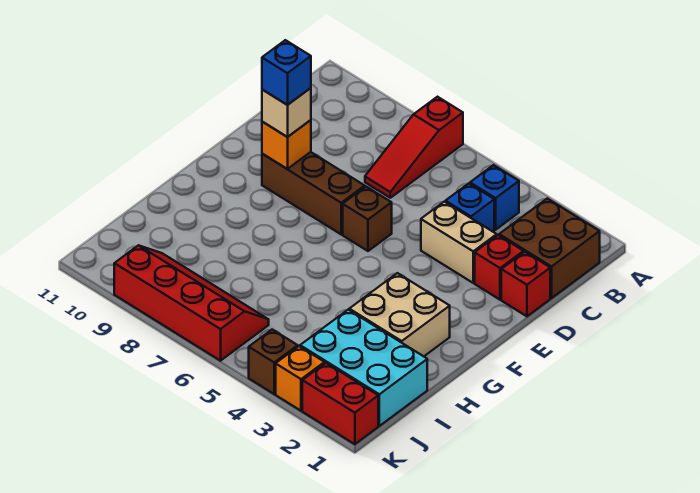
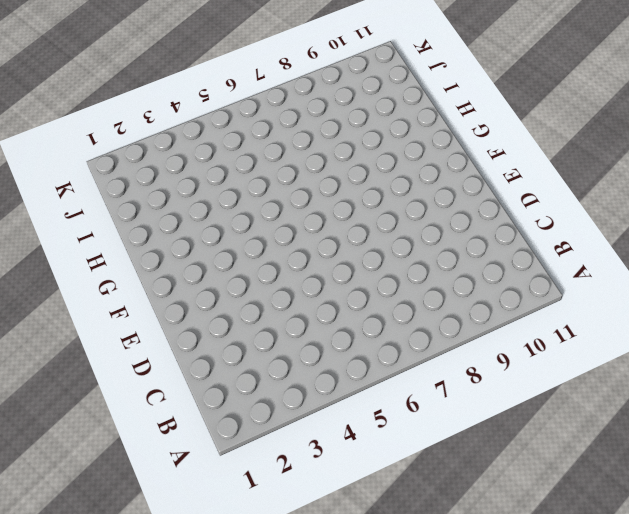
none -> red 1x3 slope [365,97,463,198]
none -> brown 2x2 brick [499,199,600,298]
none -> blue 1x1 brick [470,165,519,230]

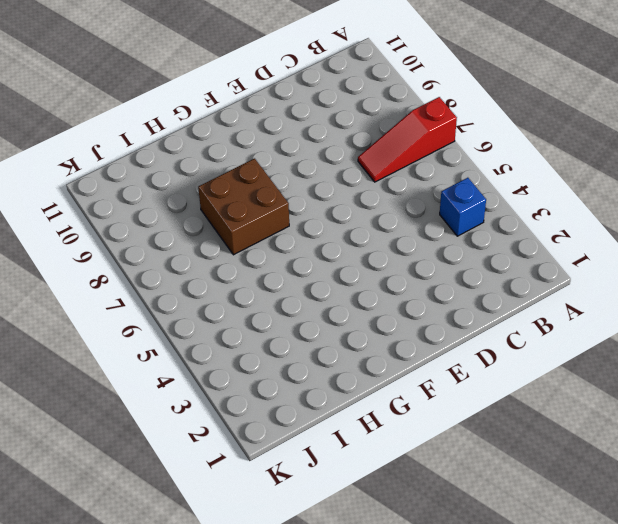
brown 2x2 brick [198,159,289,255] -> brown 2x2 brick moved to [499,199,600,298]
none -> blue 1x1 brick [445,183,494,232]
none -> red 1x1 brick [501,252,550,316]
none -> red 1x1 brick [475,235,524,300]

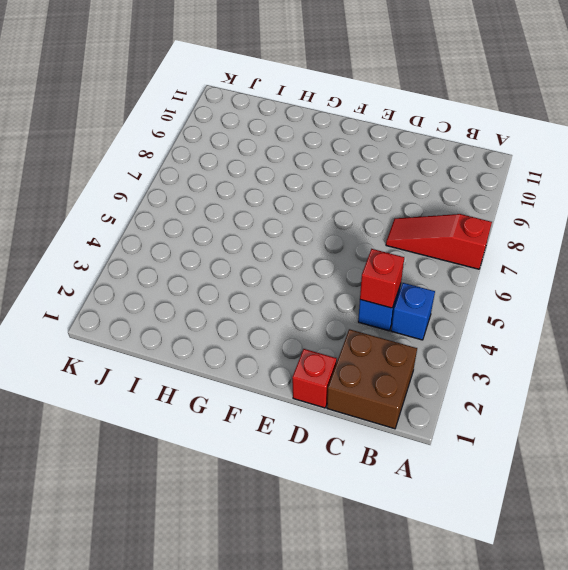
red 1x1 brick [360,249,404,308] -> red 1x1 brick moved to [475,235,524,300]
none -> tan 1x2 brick [421,202,497,283]
none -> brown 1x1 brick [343,187,392,251]
none -> brown 1x3 brick [262,152,365,234]

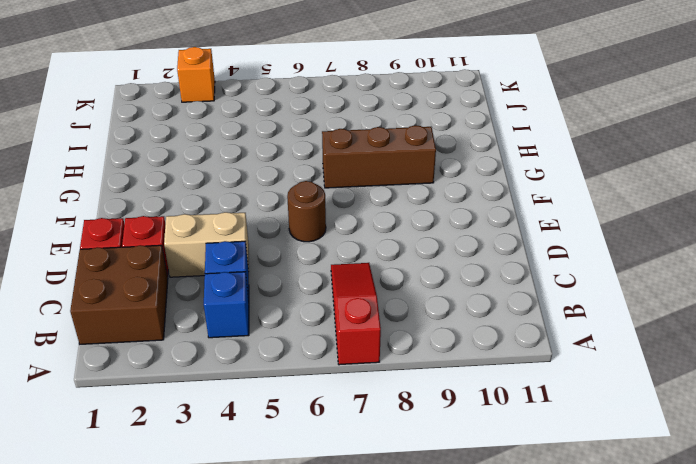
brown 1x1 round brick [287,181,326,242] -> brown 1x1 brick [343,187,392,251]
brown 1x3 brick [322,125,436,188] -> brown 1x3 brick moved to [262,152,365,234]
none -> tan 2x2 brick [349,273,450,356]
none -> cyan 2x3 brick [300,310,427,426]
none -> red 2x4 slope [114,245,269,361]

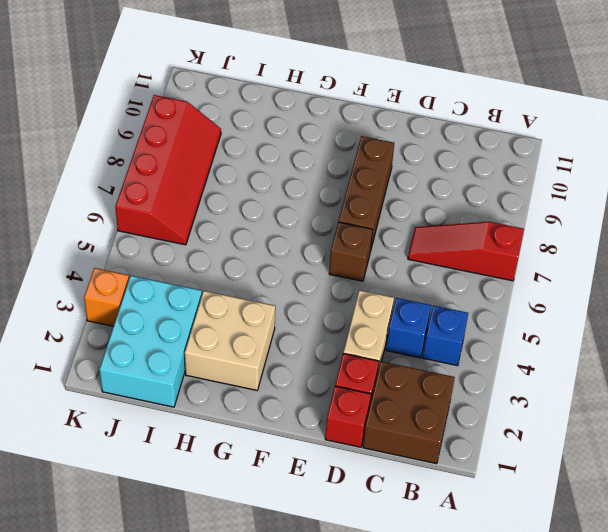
none -> red 1x2 brick [302,363,378,444]
none -> brown 1x1 brick [249,330,298,394]
none -> orange 1x1 brick [262,120,311,169]

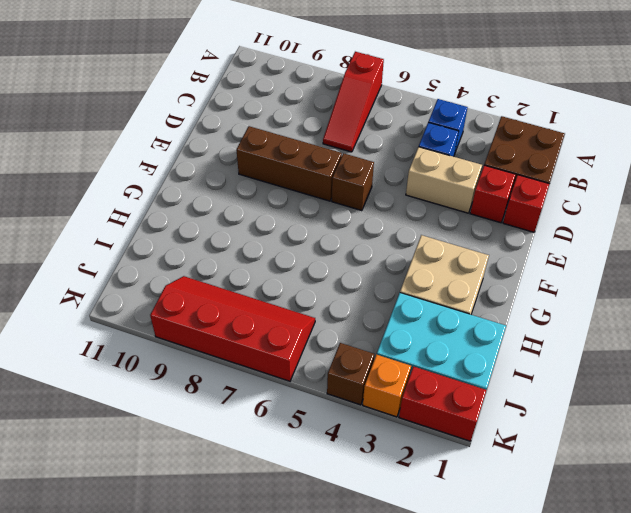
none -> orange 1x1 brick [262,120,311,169]
none -> tan 1x1 brick [262,88,311,137]
none -> blue 1x1 brick [262,40,311,105]

